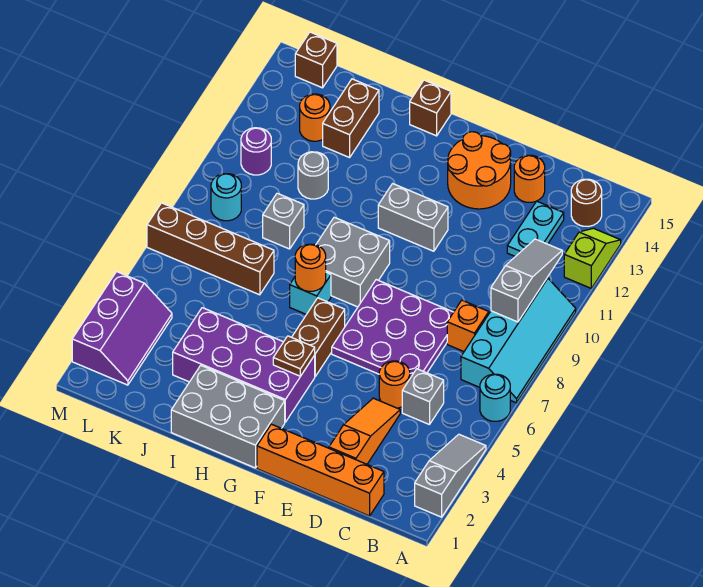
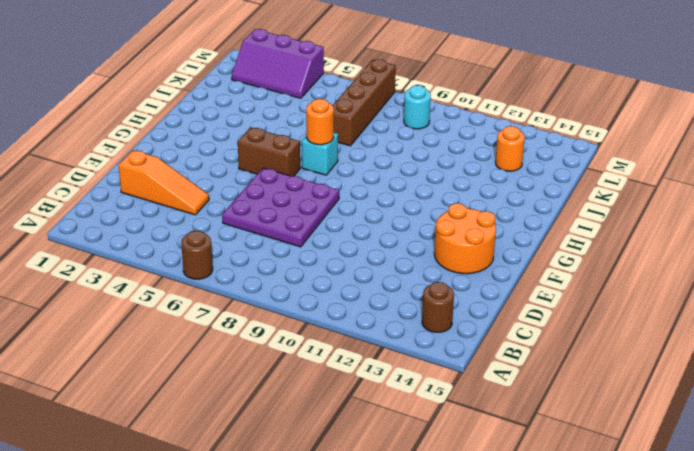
brown 1x1 round brick [181,230,213,279] -> cyan 1x1 round brick [480,374,510,421]
none -> grey 1x3 slope [415,434,486,517]
none -> cyan 2x4 slope [461,278,576,403]
none -> lime 1x2 slope [564,228,621,288]
none -> orange 1x4 brick [257,424,384,516]

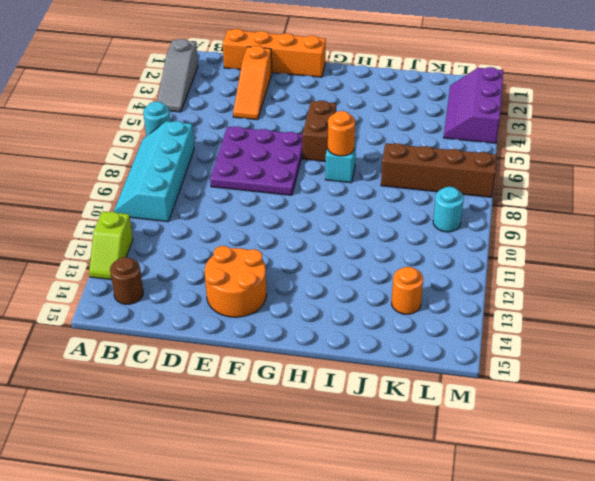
none -> grey 1x1 brick [402,369,444,425]
none -> orange 1x1 brick [447,300,489,351]
none -> cyan 1x2 plate [507,201,564,257]
none -> orange 1x1 round brick [379,361,410,408]

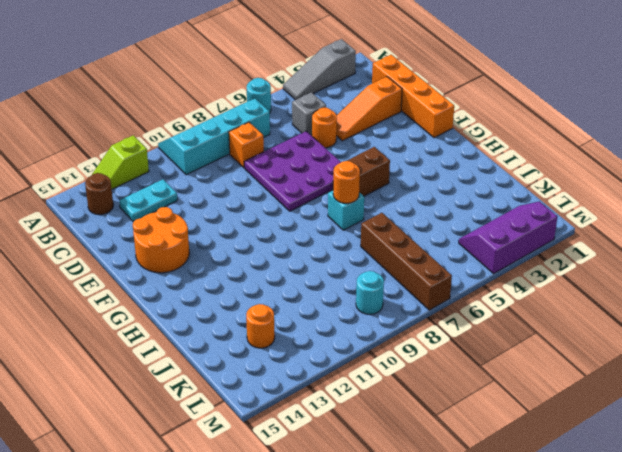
none -> orange 1x1 round brick [514,155,545,202]
none -> grey 1x2 brick [378,184,448,251]
none -> grey 2x3 brick [171,365,285,468]
none -> purple 2x4 brick [173,308,315,422]

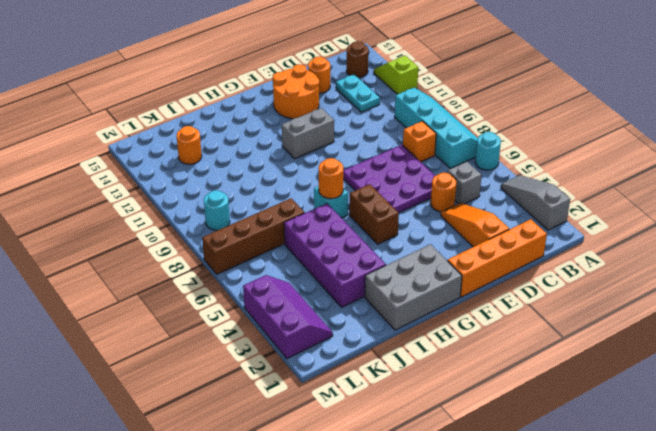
purple 2x4 brick [284,203,386,307] -> purple 2x4 brick turned to [173,308,315,422]
none -> grey 2x2 brick [316,217,390,307]
none -> brown 1x1 brick [410,80,451,136]
none -> grey 1x1 brick [263,193,304,249]
none -> grey 1x1 round brick [298,152,328,199]

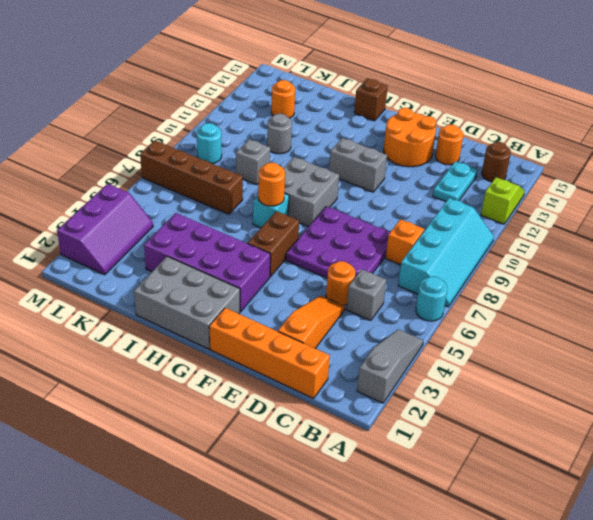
none -> brown 1x2 brick [323,79,379,158]
none -> purple 1x1 round brick [241,128,271,175]
none -> brown 1x1 brick [295,32,337,88]
none -> grey 1x3 slope [491,239,562,322]

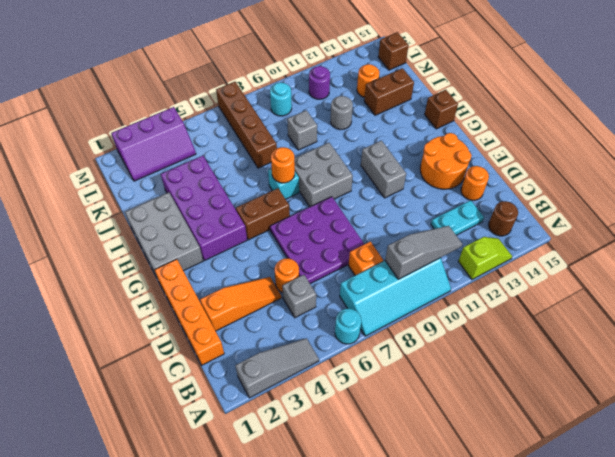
none -> brown 1x1 plate [273,336,315,376]

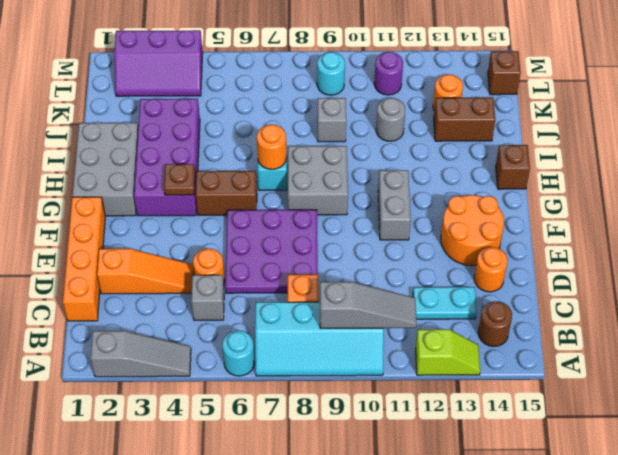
none -> brown 1x4 brick [147,203,274,295]

